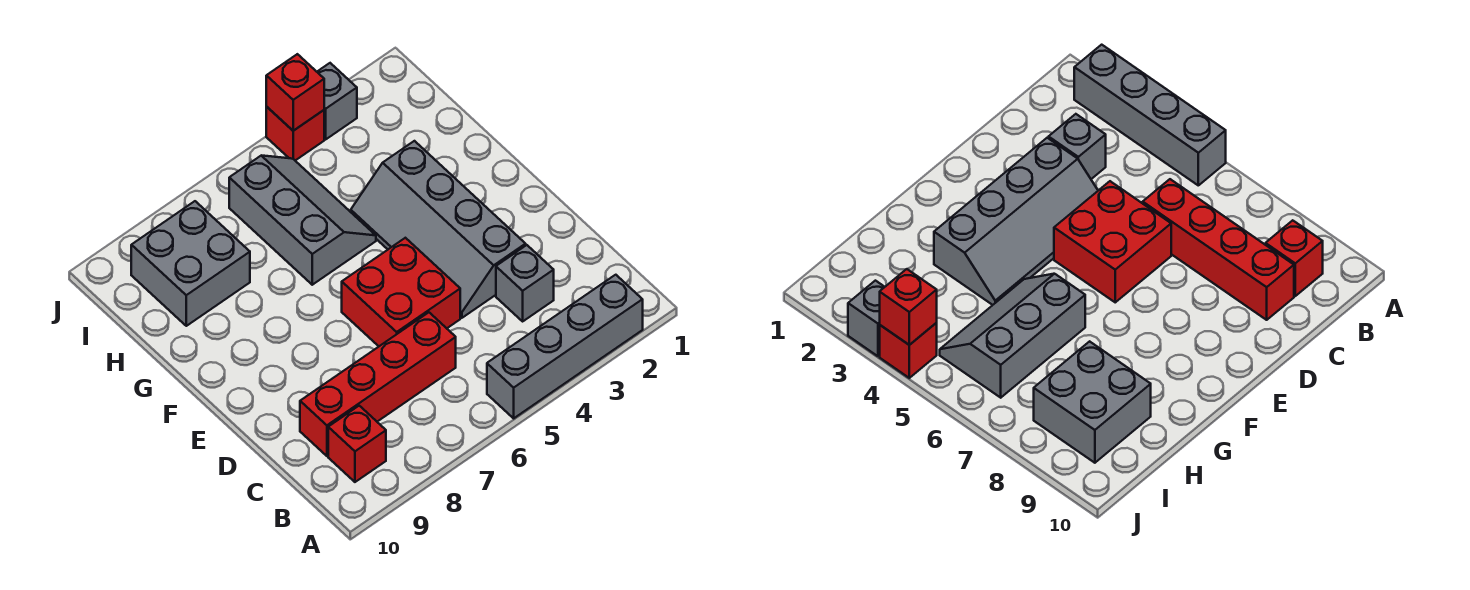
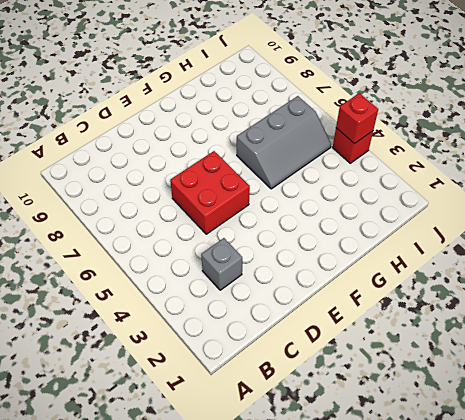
none -> grey 1x4 brick [487,275,643,418]
none -> red 1x1 brick [328,406,386,482]

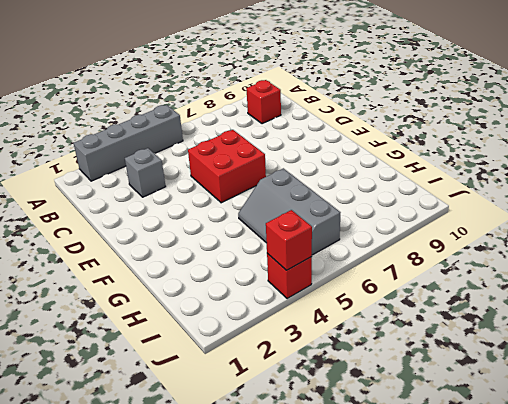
none -> red 1x4 brick [300,312,456,456]
none -> grey 2x4 slope [351,141,526,318]

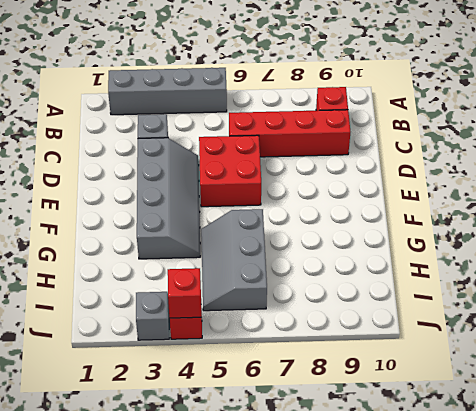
none -> grey 2x2 brick [131,201,250,326]

